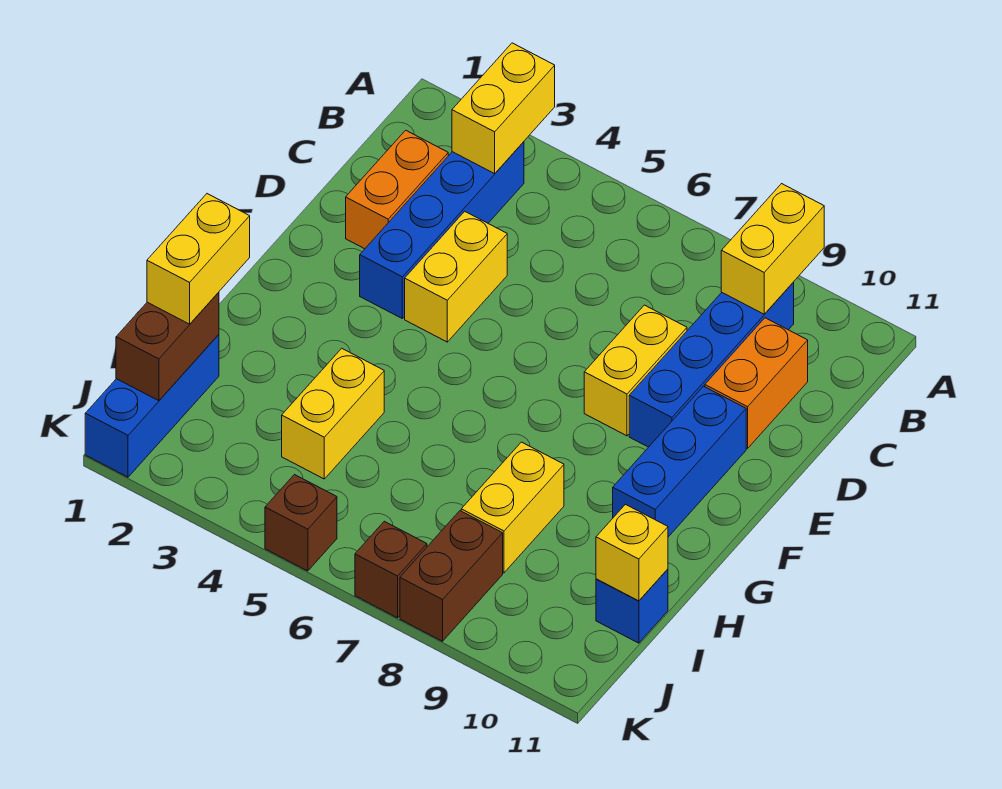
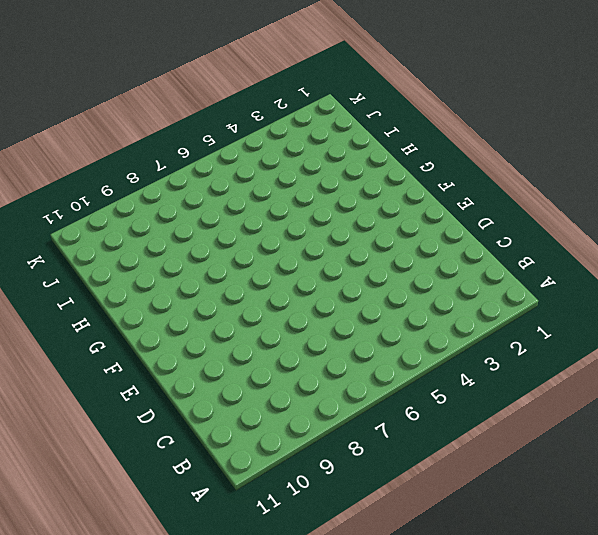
none -> blue 1x4 brick [360,142,524,318]
none -> blue 1x4 brick [629,283,794,447]
none -> orange 1x2 brick [346,130,448,249]

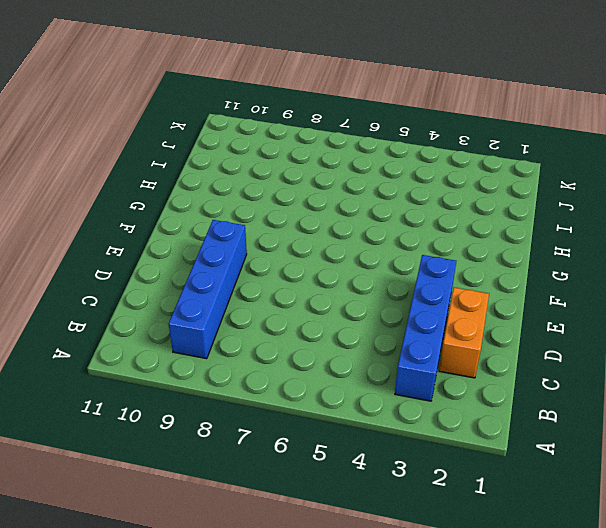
none -> orange 1x2 brick [705,318,808,448]
none -> yellow 1x2 brick [405,211,507,342]
none -> yellow 1x2 brick [584,305,687,436]

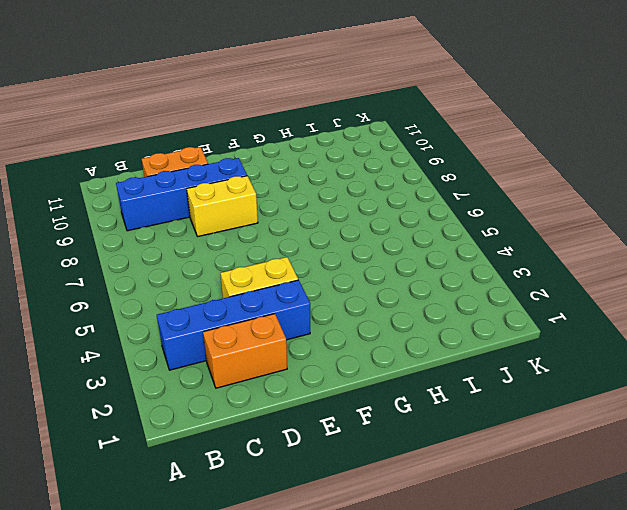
none -> blue 1x3 brick [613,386,746,537]
none -> yellow 1x2 brick [282,348,384,479]
none -> yellow 1x2 brick [461,442,564,573]

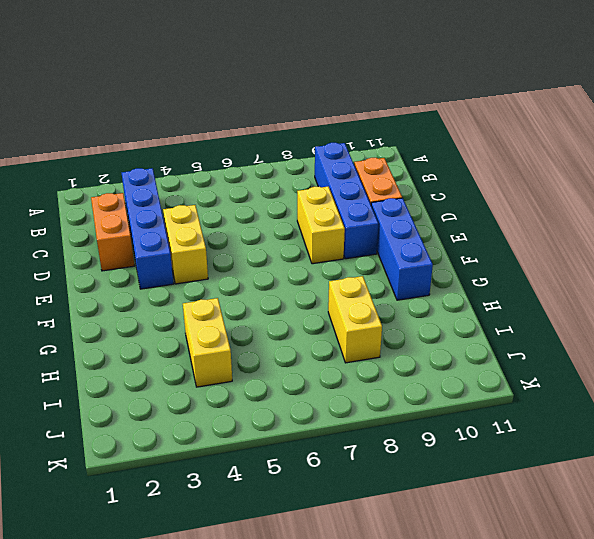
none -> blue 1x3 brick [85,335,219,477]
none -> blue 1x1 brick [596,569,668,643]
none -> brown 1x2 brick [400,511,503,641]

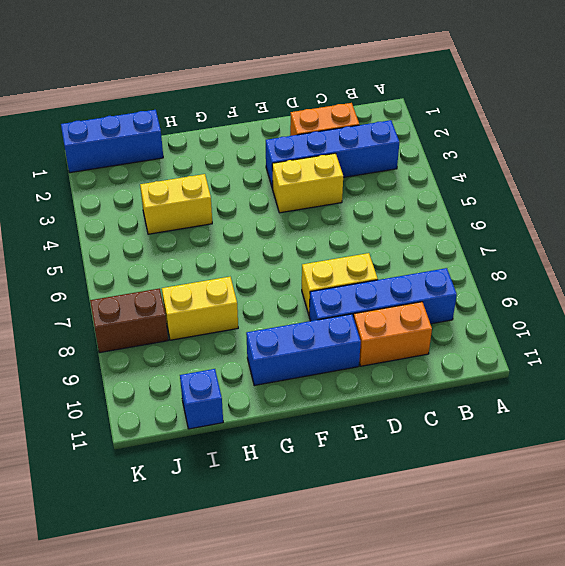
none -> brown 1x1 brick [265,475,337,571]
none -> brown 1x1 brick [355,521,427,618]
none -> yellow 1x2 brick [452,43,555,174]

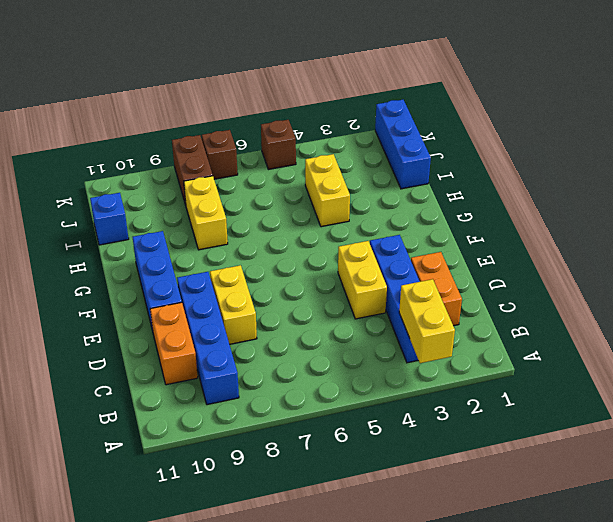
none -> yellow 1x2 brick [721,184,824,314]
none -> brown 1x2 brick [116,292,219,401]
none -> yellow 1x1 brick [596,504,668,601]

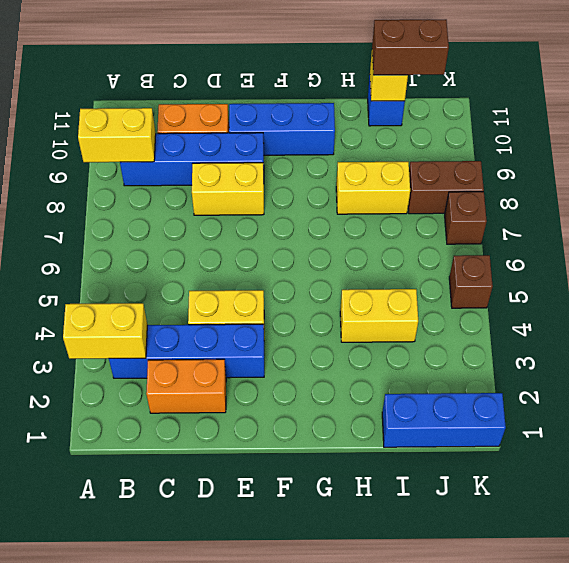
brown 1x2 brick [372,19,449,75] -> brown 1x2 brick moved to [116,292,219,401]
none -> yellow 1x2 brick [147,194,250,324]

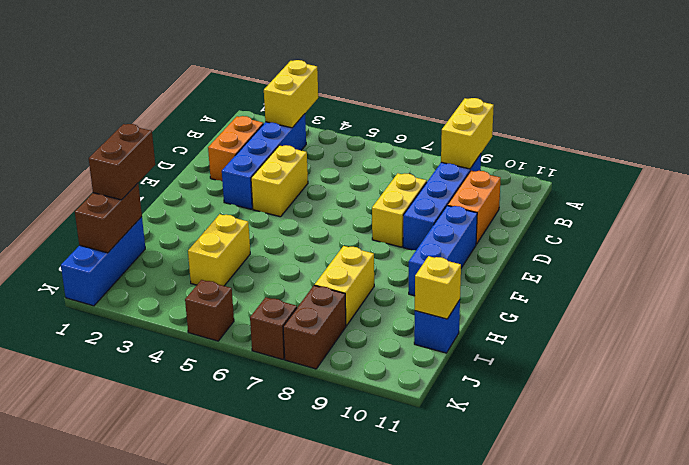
brown 1x2 brick [89,124,155,200] -> yellow 1x2 brick [147,194,250,324]

